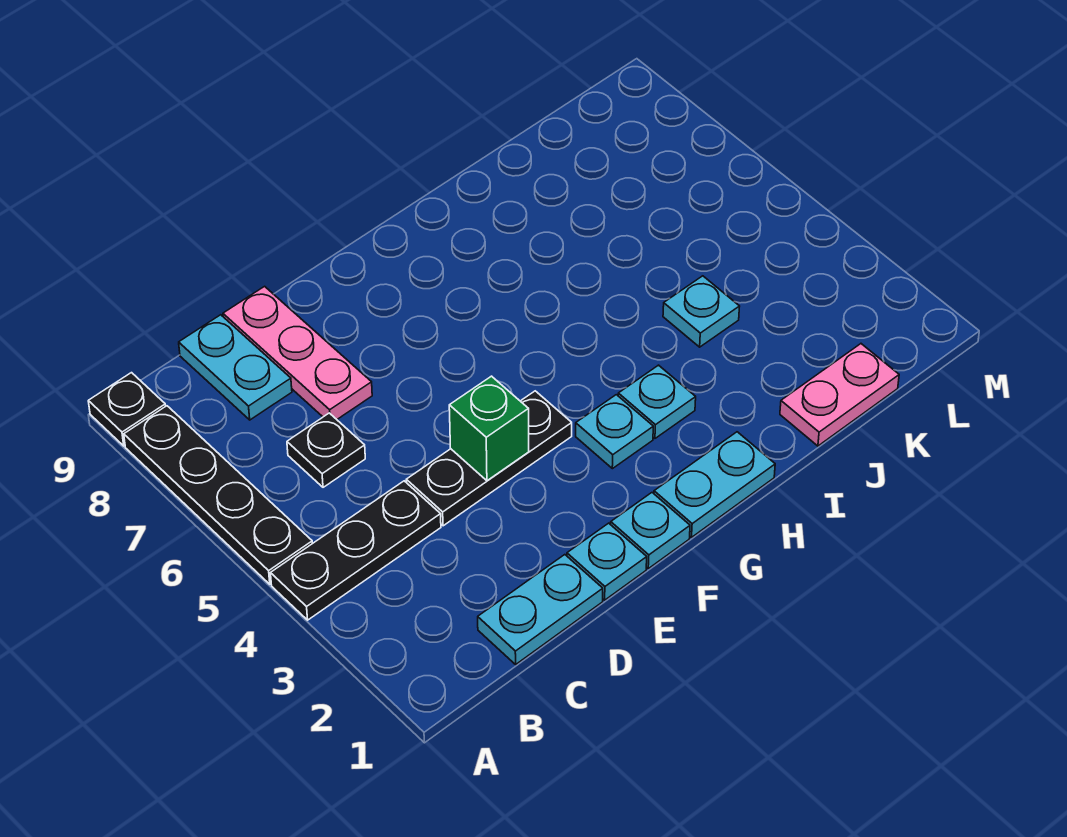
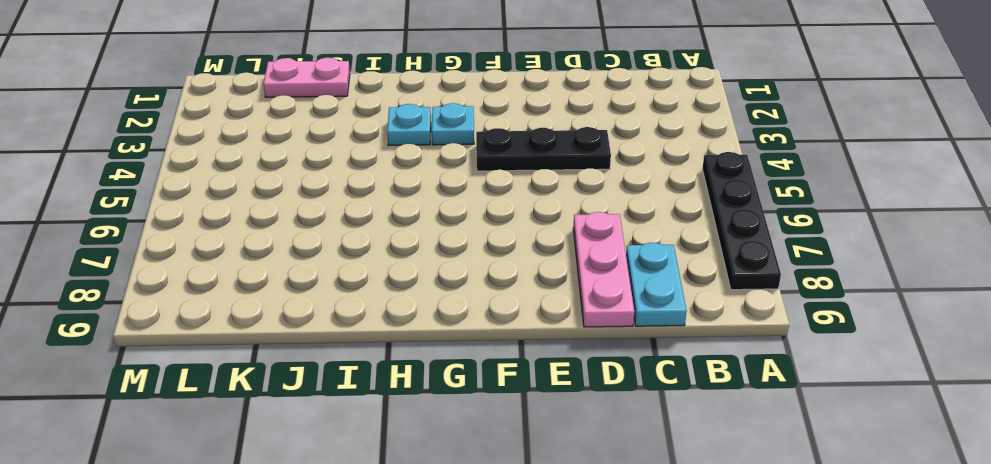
none -> black 1x3 plate [271,481,441,620]
none -> black 1x1 plate [88,373,166,446]
none -> cyan 1x2 plate [478,555,603,664]

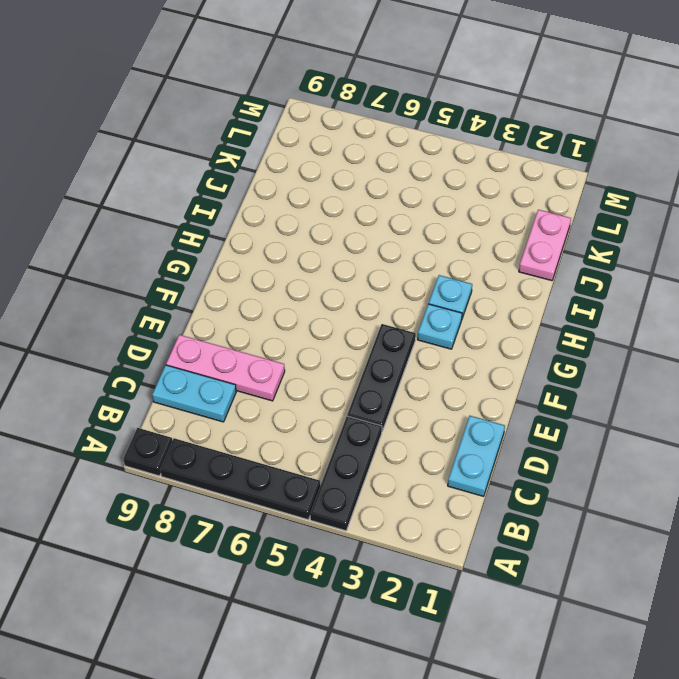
none -> black 1x1 plate [287,413,365,487]
none -> cyan 1x1 plate [567,523,647,600]
none -> cyan 1x1 plate [611,493,690,569]

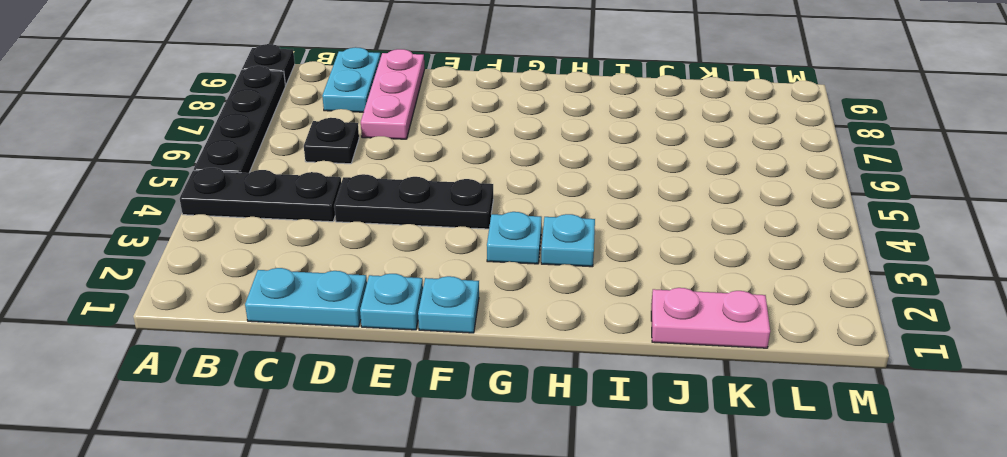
none -> cyan 1x2 plate [654,432,775,537]
none -> cyan 1x1 plate [663,276,740,347]
none -> green 1x1 brick [449,376,529,481]

